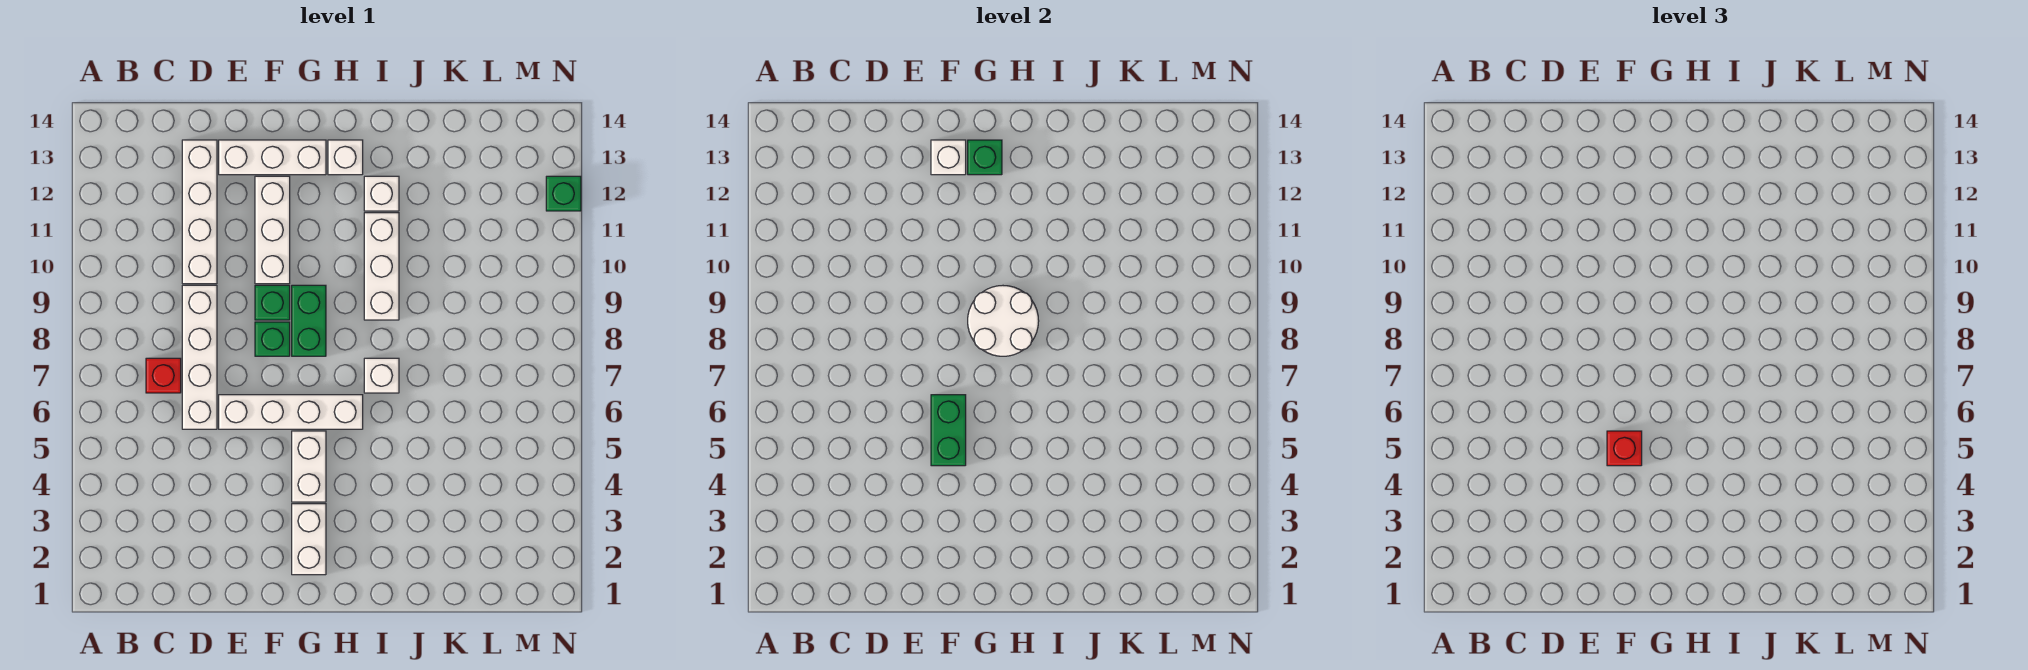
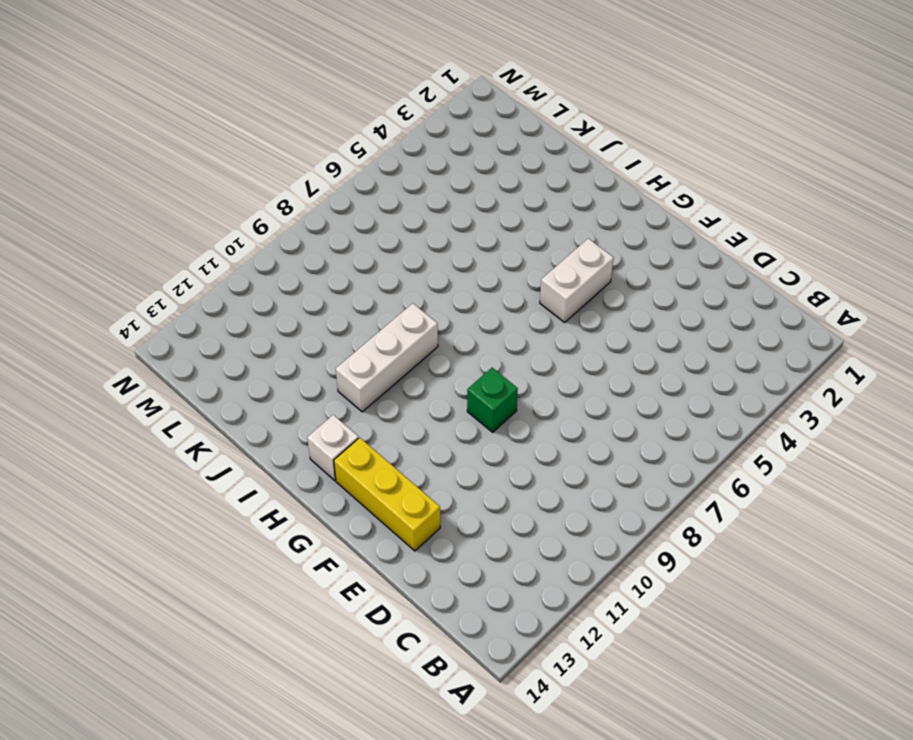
yellow 1x3 brick [334,438,440,551] -> white 1x3 brick [219,140,326,175]
none -> red 1x1 brick [146,358,181,393]
none -> white 1x4 brick [182,285,217,429]
none -> white 1x4 brick [182,140,217,284]

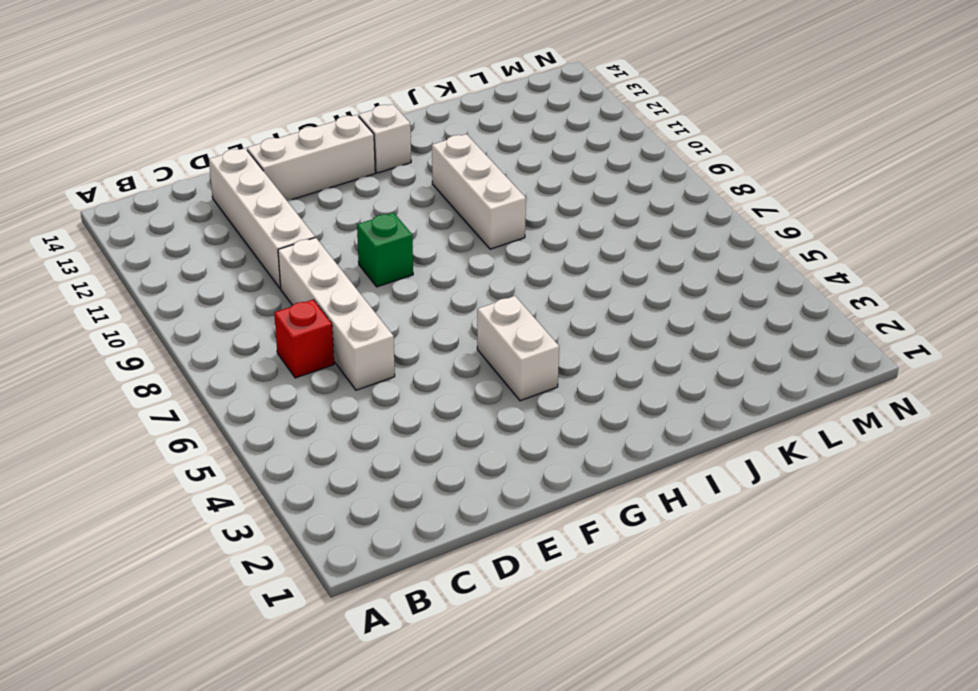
none -> white 1x4 brick [219,395,363,429]
none -> green 1x1 brick [255,322,290,356]
none -> white 1x3 brick [255,176,290,284]

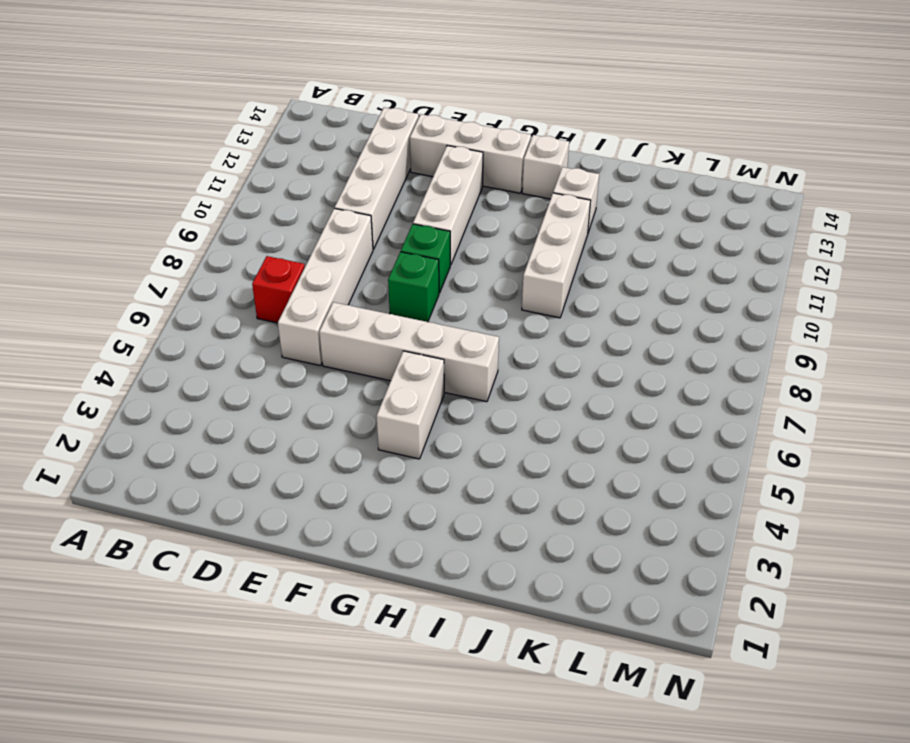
none -> white 1x2 brick [292,504,326,575]
none -> green 1x2 brick [292,285,326,356]
none -> white 1x1 brick [364,358,399,393]

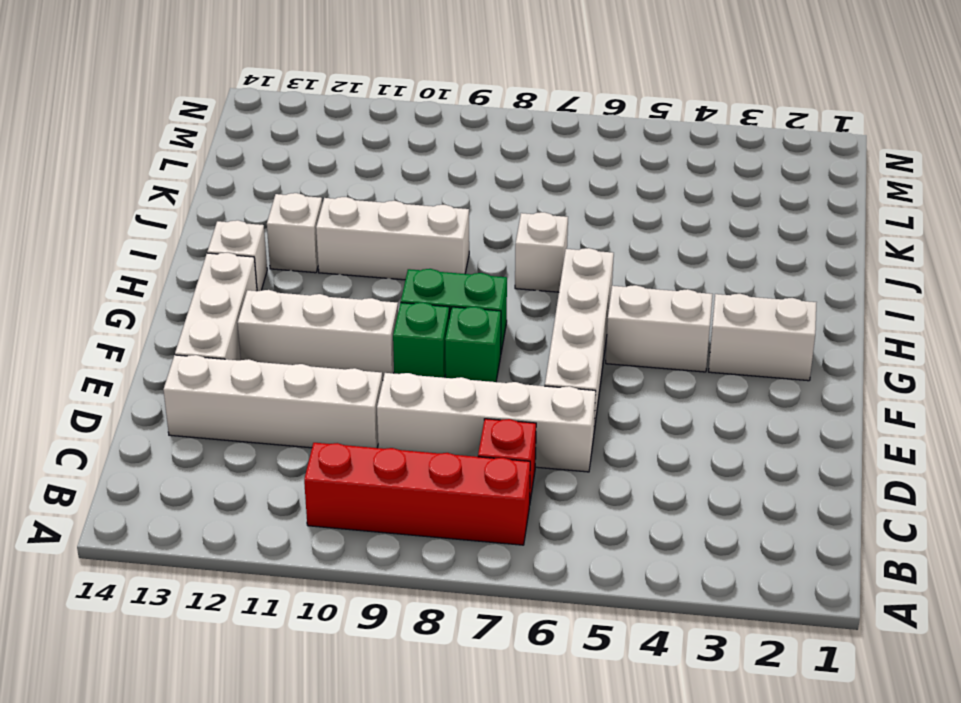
red 1x4 brick [304,443,530,545] -> none
none -> green 1x1 brick [546,176,581,211]
none -> green 1x2 brick [931,395,966,466]
none -> white 1x1 brick [931,140,966,175]

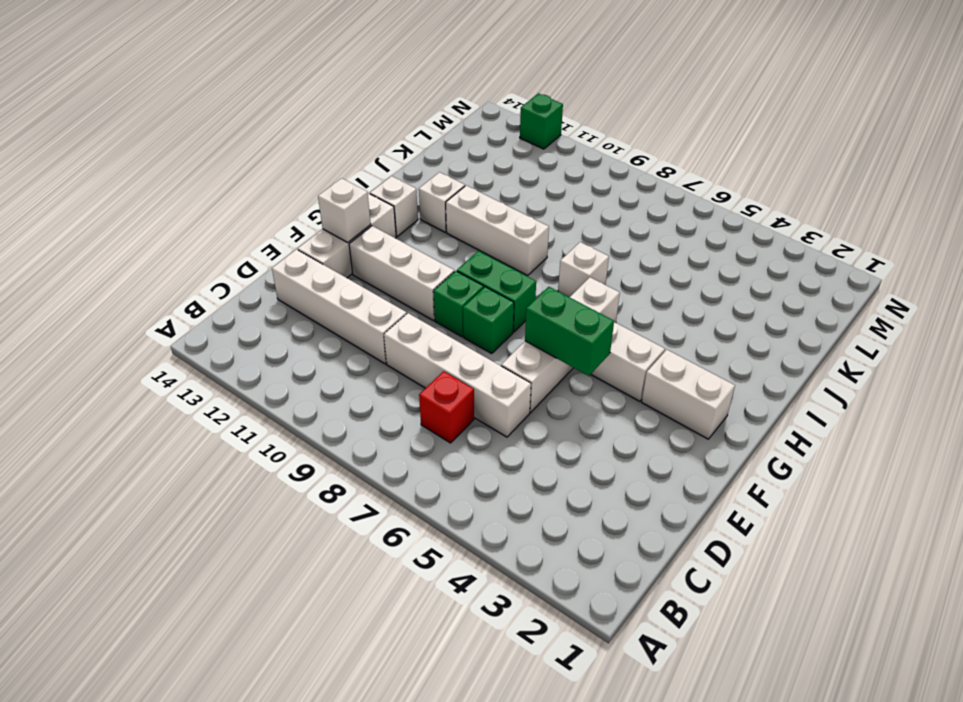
none -> white 2x2 round brick [968,286,1039,356]
none -> green 1x1 brick [968,140,1002,175]
none -> red 1x1 brick [1607,431,1642,466]

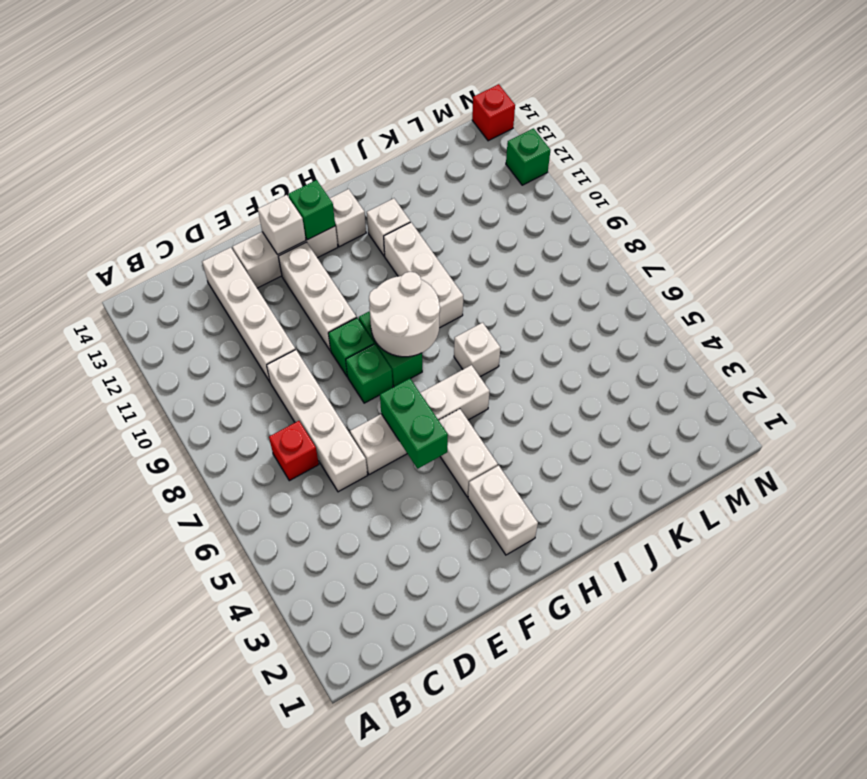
red 1x1 brick [472,84,515,141] -> red 1x1 brick moved to [1607,431,1642,466]

